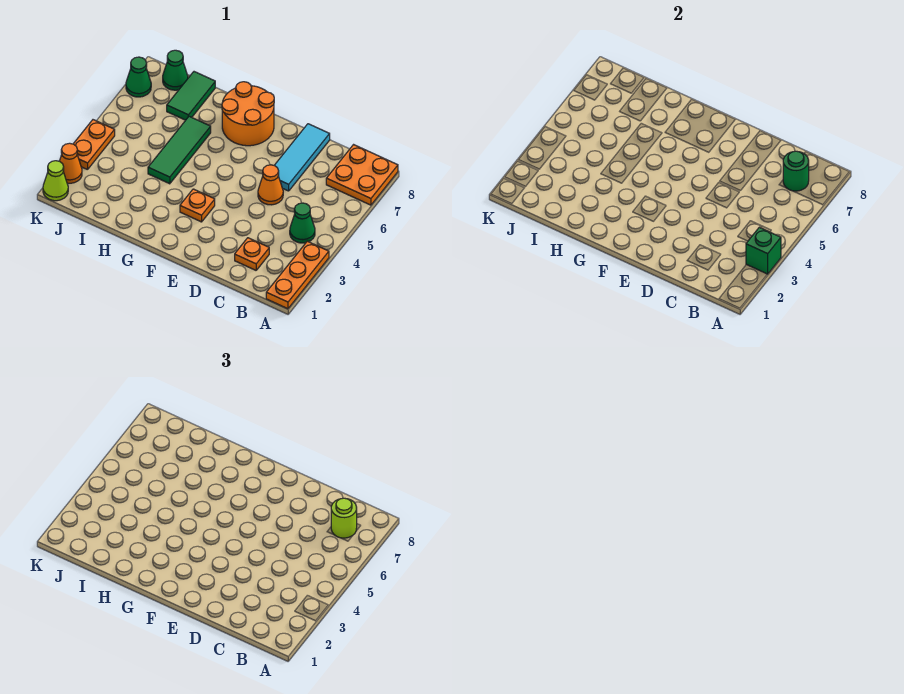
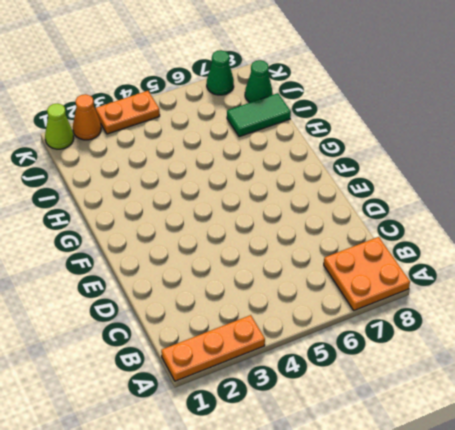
none -> green 1x1 cone [290,203,315,243]
none -> orange 1x1 plate [235,238,269,270]
none -> orange 1x1 cone [258,165,283,205]

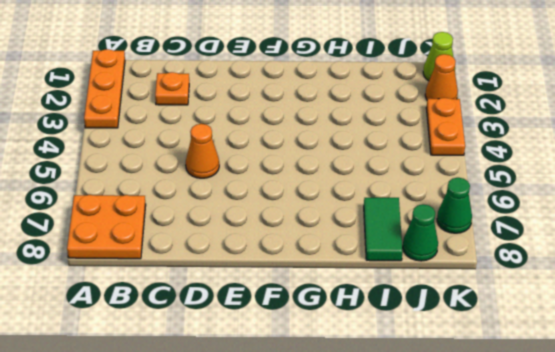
none -> green 1x1 cone [290,203,315,243]
none -> cyan 1x3 tile [274,124,330,191]
none -> orange 1x1 plate [180,189,215,222]

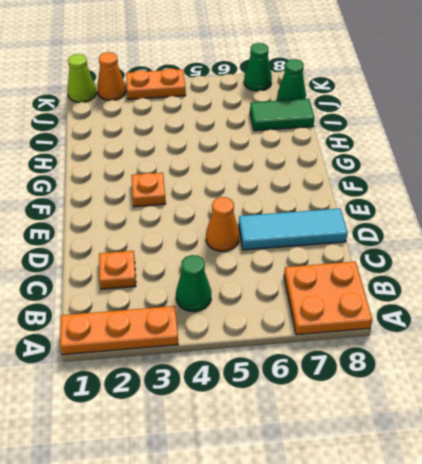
none -> orange 2x2 round brick [222,82,274,146]
none -> green 1x3 tile [148,116,211,184]
none -> green 1x1 brick [746,227,781,274]

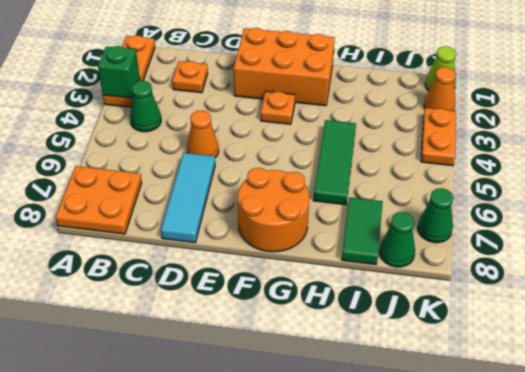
orange 2x3 brick [234,28,335,106] -> none
none -> green 1x1 round brick [783,151,809,191]
none -> lime 1x1 round brick [331,498,357,538]

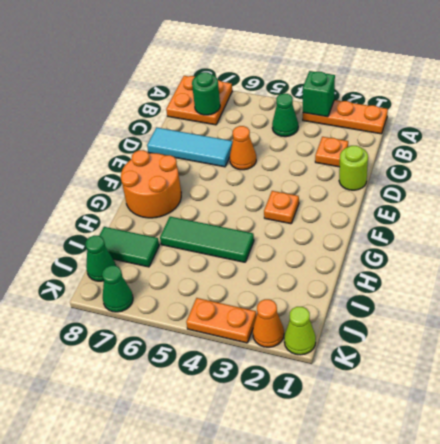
lime 1x1 round brick [339,146,368,190] -> lime 1x1 round brick moved to [331,498,357,538]

